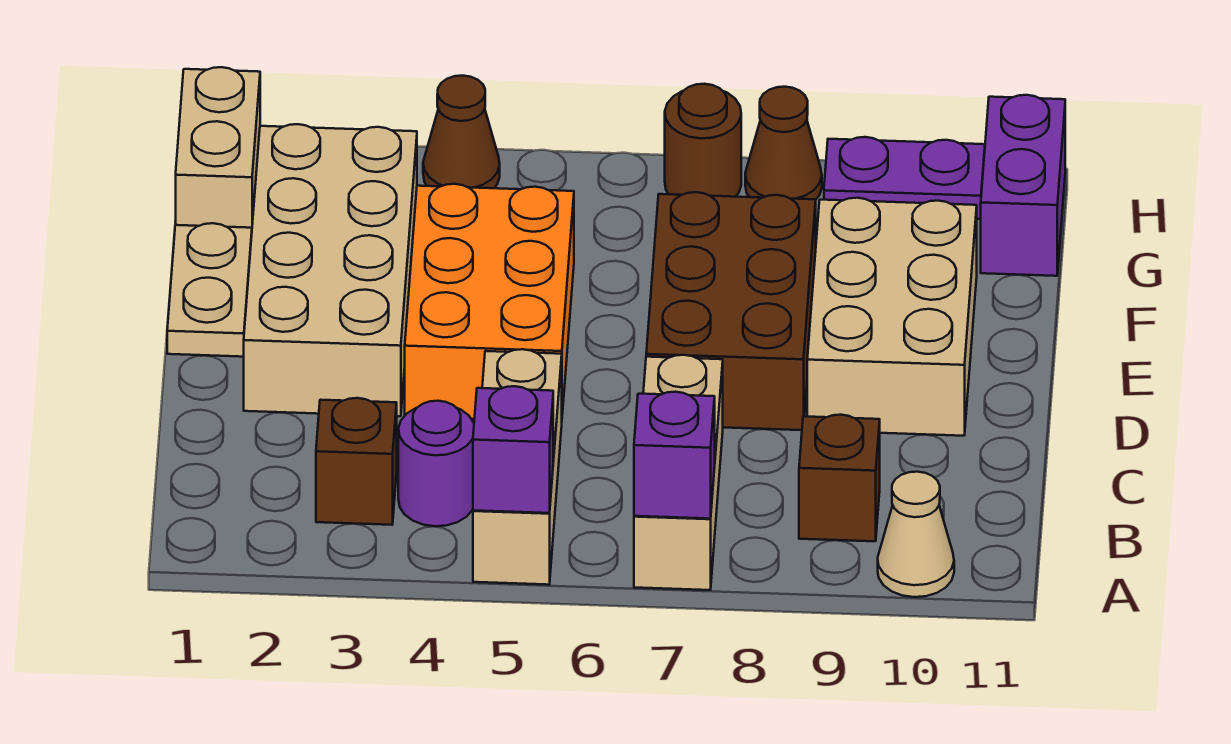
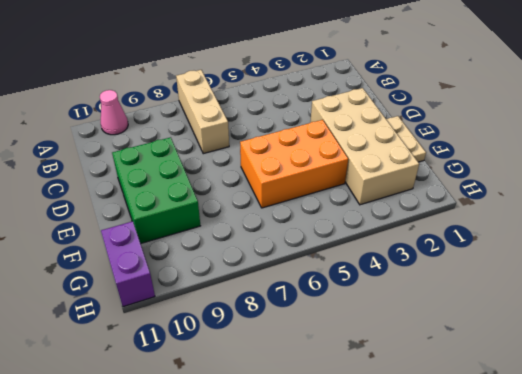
pink 1x1 cone [100,90,128,135] -> tan 1x1 cone [878,472,954,597]
green 2x3 brick [112,137,200,244] -> tan 2x3 brick [807,198,977,436]
orange 2x3 brick [240,120,348,208] -> orange 2x3 brick turned to [405,184,574,419]
none -> tan 1x3 brick [473,349,562,585]
none -> brown 1x1 brick [316,398,397,525]
none -> purple 1x1 round brick [398,401,474,526]

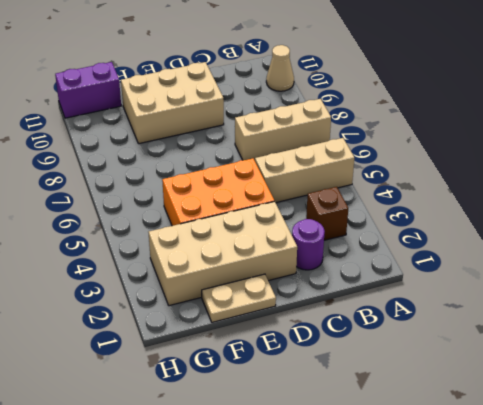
purple 1x1 round brick [292,219,325,270] -> purple 1x1 round brick moved to [398,401,474,526]
none -> brown 1x1 brick [799,415,880,541]
none -> brown 2x3 brick [646,192,816,430]
none -> tan 1x2 brick [176,67,260,228]

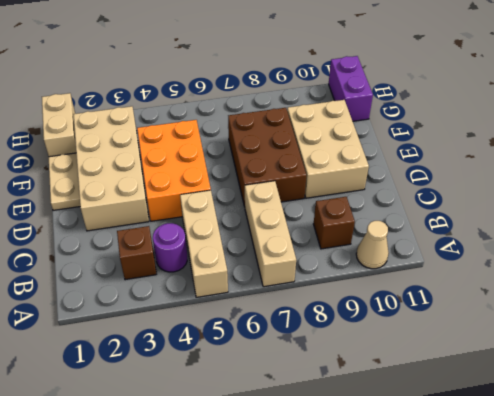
none -> brown 1x1 cone [423,76,500,188]
none -> brown 1x1 round brick [665,84,741,197]
none -> brown 1x1 cone [745,87,822,199]

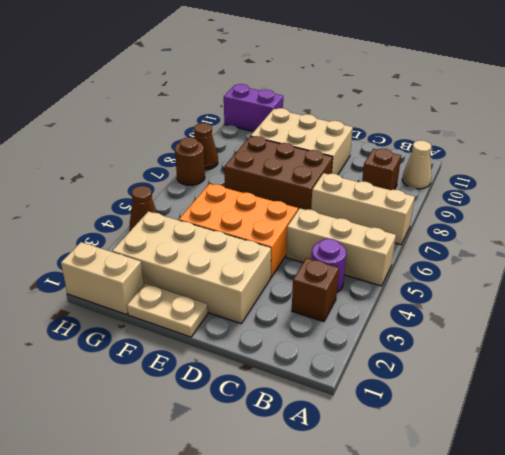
none -> purple 1x2 plate [824,137,985,219]
none -> purple 1x1 brick [473,386,553,513]
none -> purple 1x1 brick [634,392,715,519]

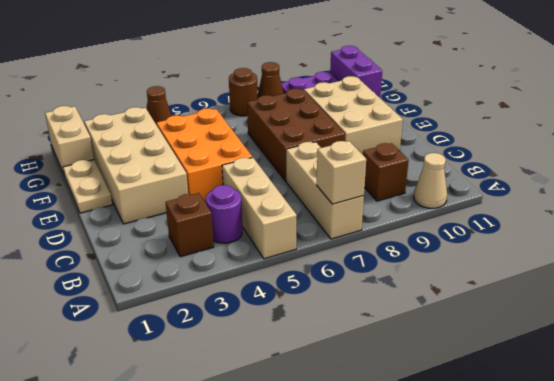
tan 1x1 brick [317,141,366,204] -> purple 1x1 brick [634,392,715,519]
none -> purple 1x1 brick [473,386,553,513]

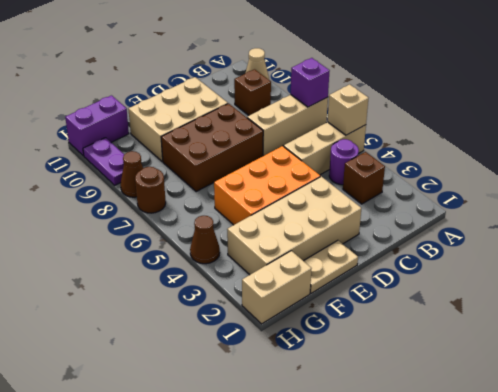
tan 1x1 brick [328,84,368,135] -> purple 1x1 brick [473,386,553,513]

